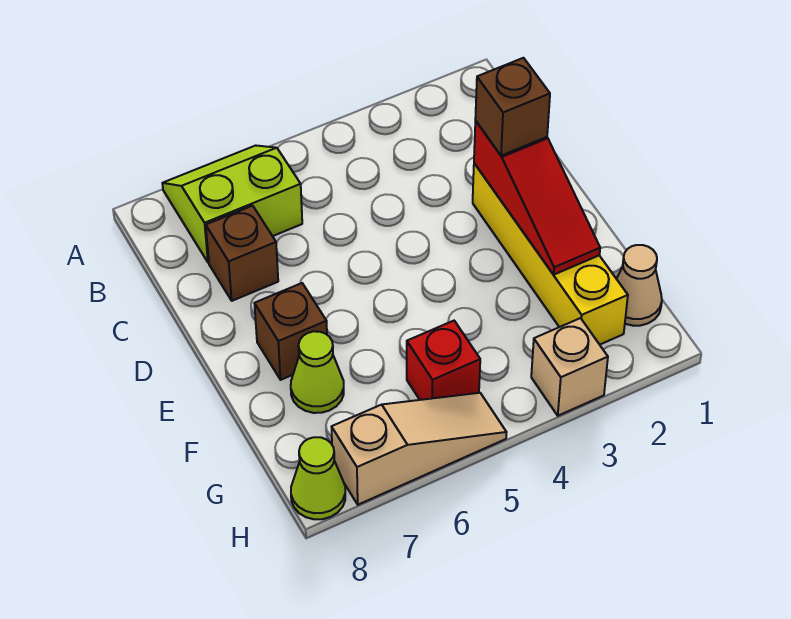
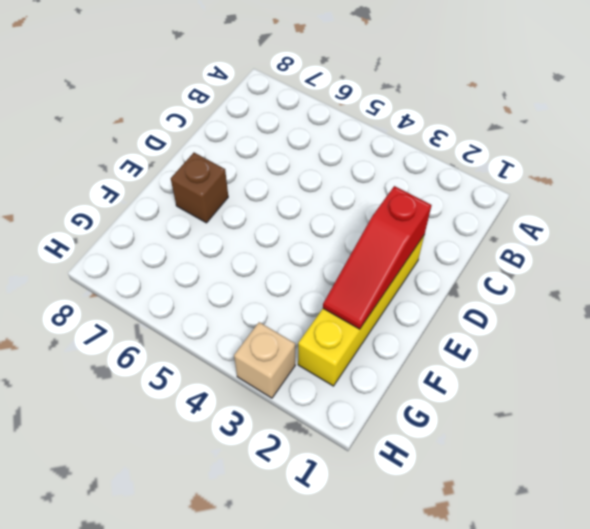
none -> lime 2x2 slope [162,146,302,263]
none -> brown 1x1 brick [206,206,278,301]
none -> lime 1x1 cone [291,331,344,413]

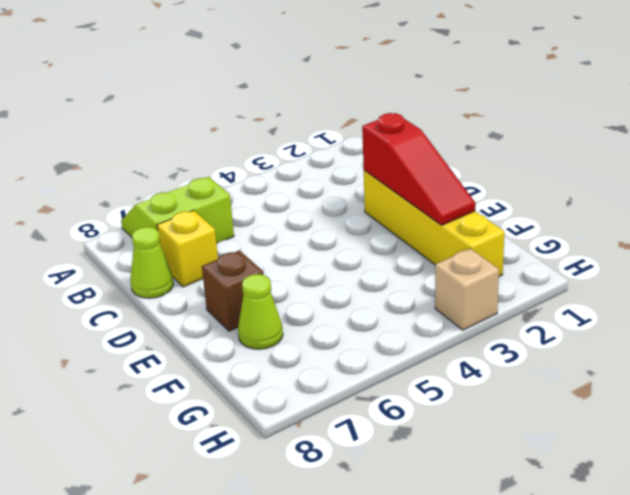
yellow 1x1 brick [157,210,218,287] -> brown 1x1 brick [206,206,278,301]
lime 1x1 cone [130,227,173,298] -> lime 1x1 cone moved to [291,437,345,519]
none -> tan 1x1 cone [617,245,662,326]
none -> red 1x1 brick [407,321,480,400]
none -> tan 1x3 slope [332,393,507,505]

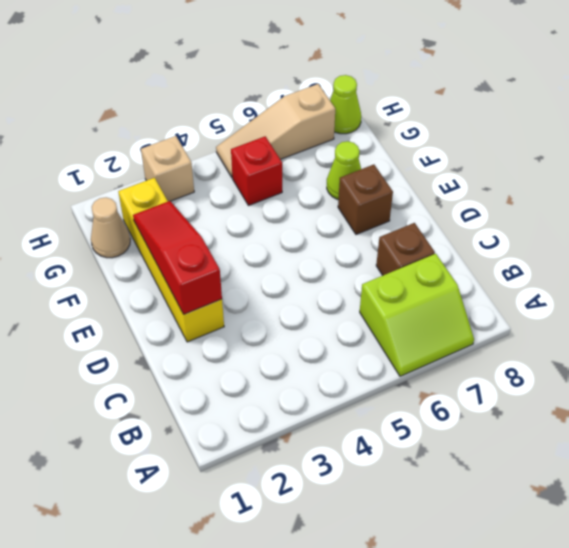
none -> brown 1x1 brick [475,58,550,156]

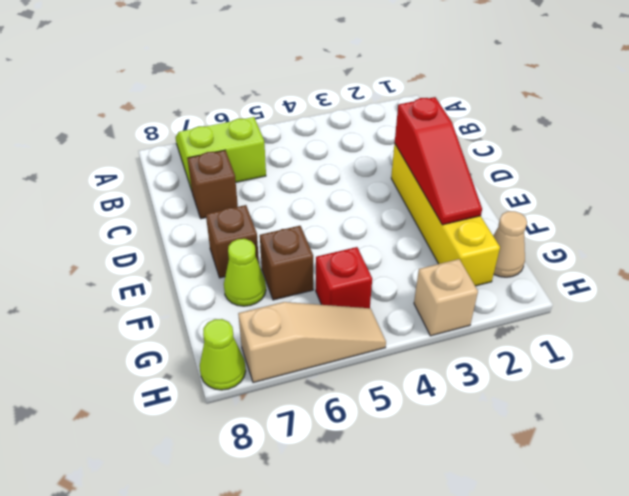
brown 1x1 brick [260,226,313,300] -> brown 1x1 brick moved to [475,58,550,156]

